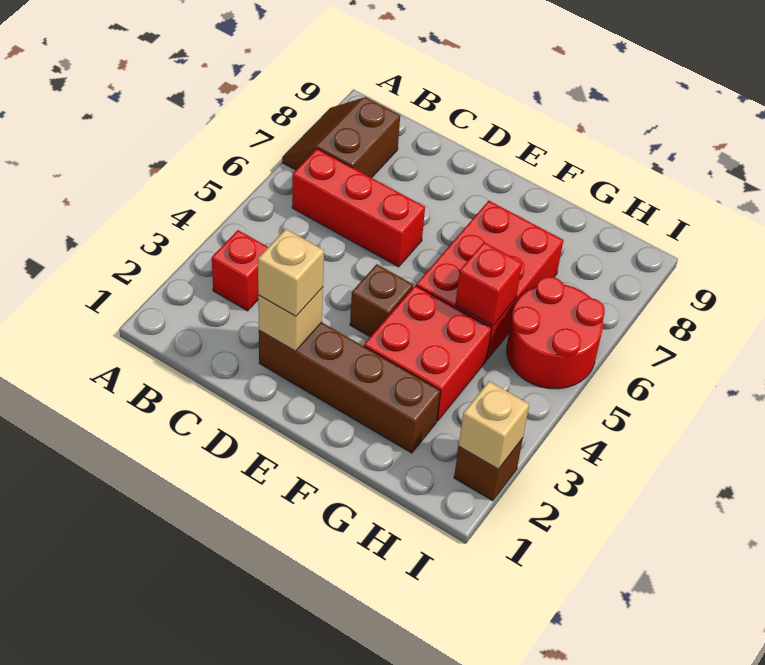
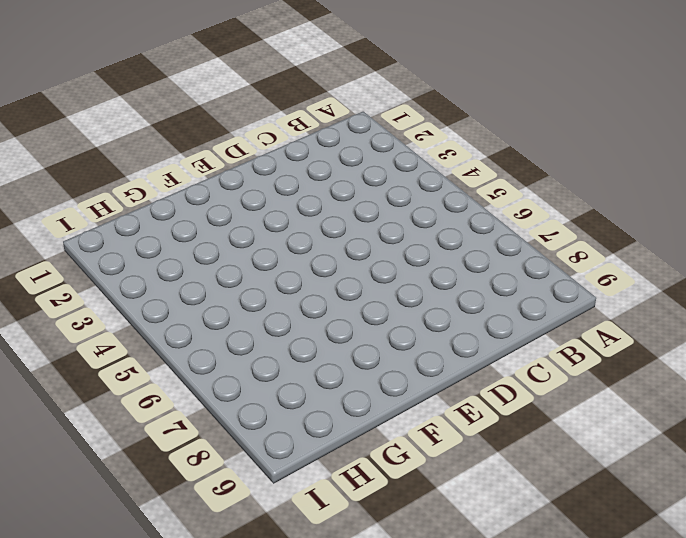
none -> brown 2x2 slope [282,97,400,178]
none -> red 1x1 brick [212,230,268,311]
none -> red 1x3 brick [292,149,425,267]

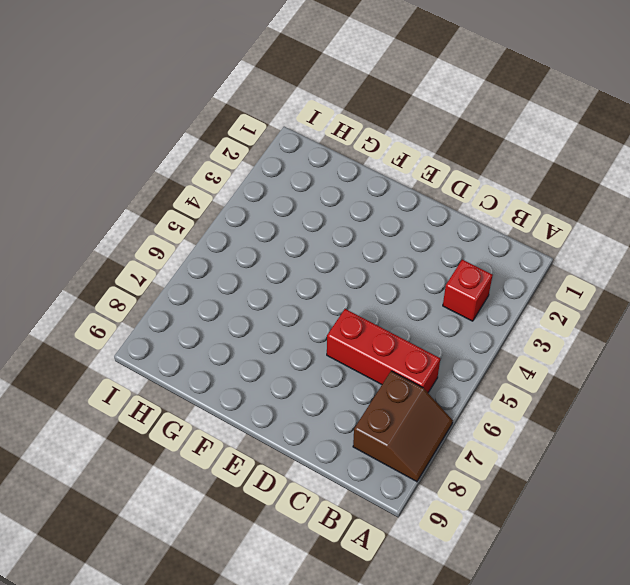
none -> brown 1x4 brick [259,322,440,453]
none -> brown 1x1 brick [350,264,413,337]
none -> red 2x2 brick [364,286,492,421]

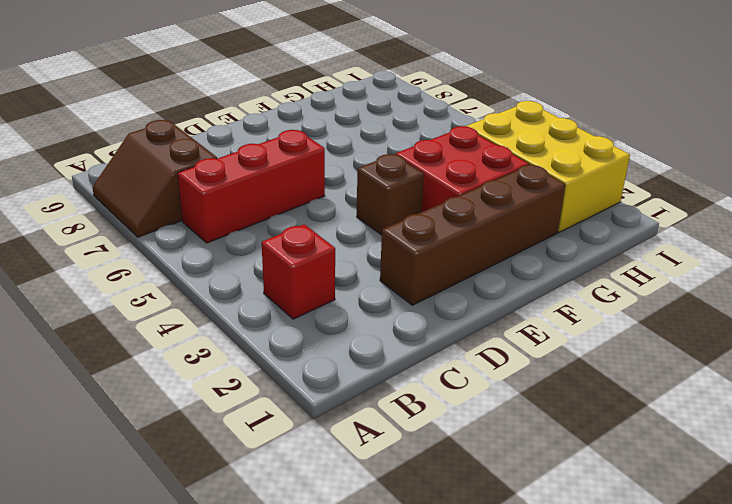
yellow 2x3 brick [466,101,630,232] -> brown 1x1 brick [454,438,523,501]
none -> red 2x3 brick [416,201,563,359]
none -> red 2x2 round brick [507,277,605,389]
none -> tan 1x1 brick [258,287,323,351]

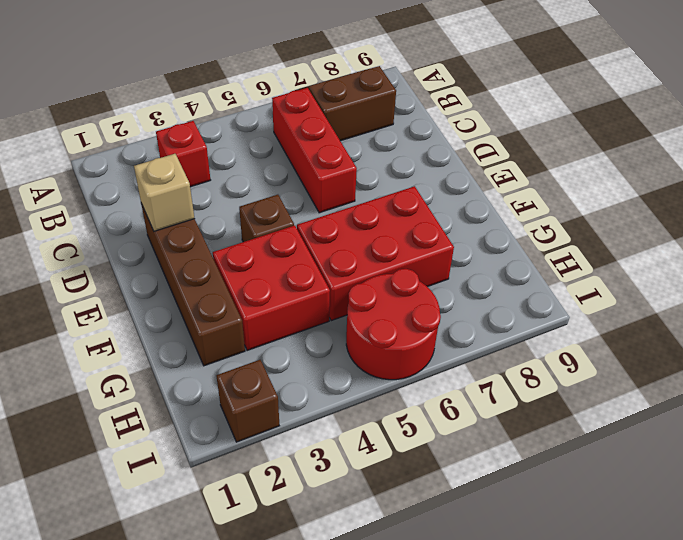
none -> red 1x1 brick [455,242,522,326]
none -> tan 1x1 brick [459,381,529,469]
none -> tan 1x1 brick [258,229,324,316]

